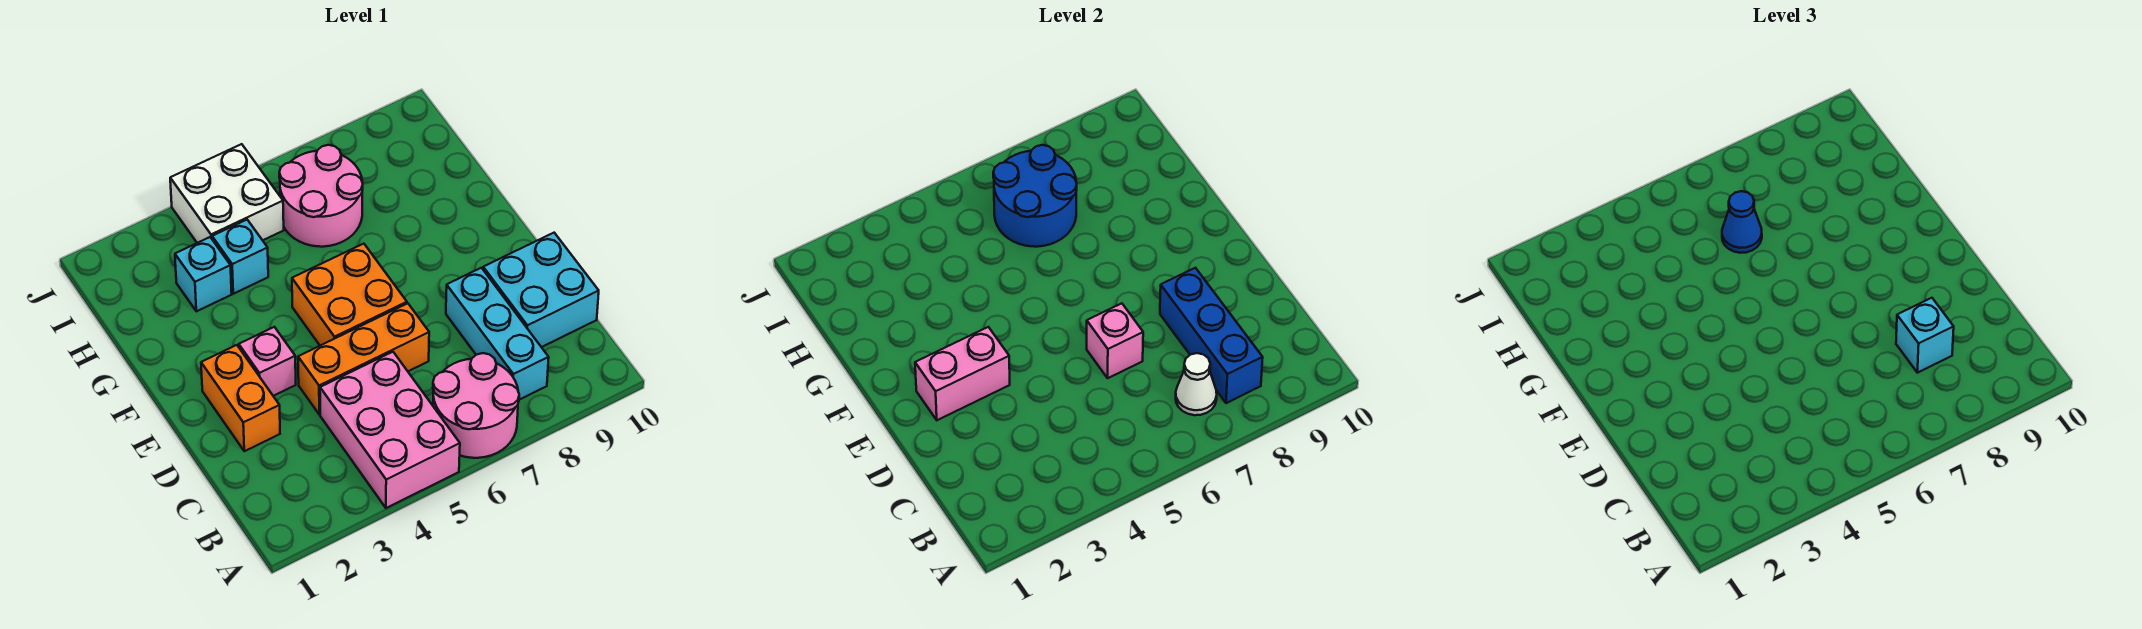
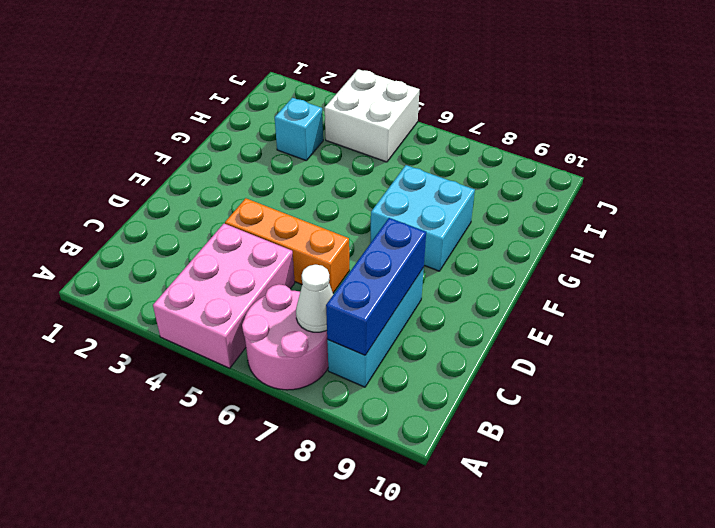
cyan 2x2 brick [370,165,475,271] -> cyan 2x2 brick moved to [483,233,599,347]
none -> orange 1x2 brick [201,345,280,451]
none -> pink 1x1 brick [239,327,296,396]
none -> orange 2x2 brick [292,244,407,346]

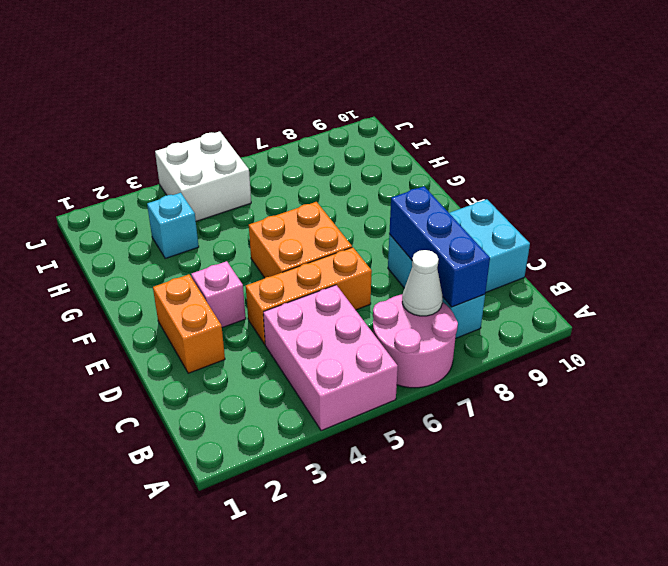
none -> cyan 1x1 brick [212,220,268,294]
none -> pink 2x2 round brick [279,145,363,247]
none -> pink 1x1 brick [1087,303,1143,378]

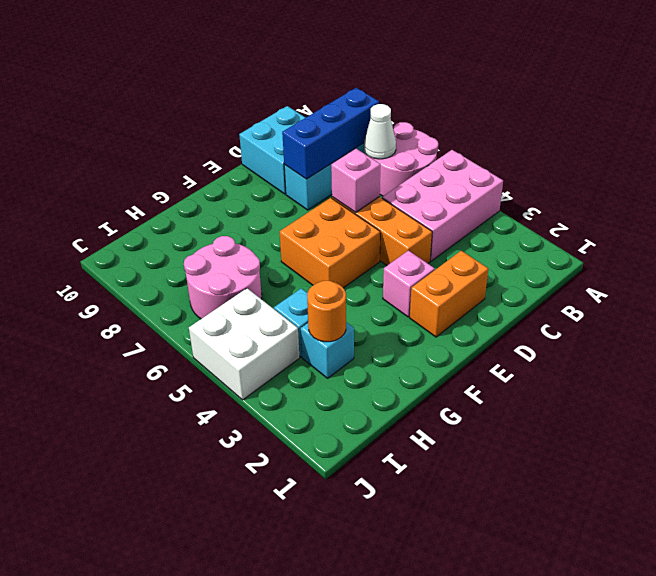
orange 1x1 round brick [307,281,346,342] -> none
none -> pink 1x2 brick [915,327,1010,420]
none -> blue 2x2 round brick [993,145,1077,247]
none -> cyan 1x1 brick [1896,298,1954,373]

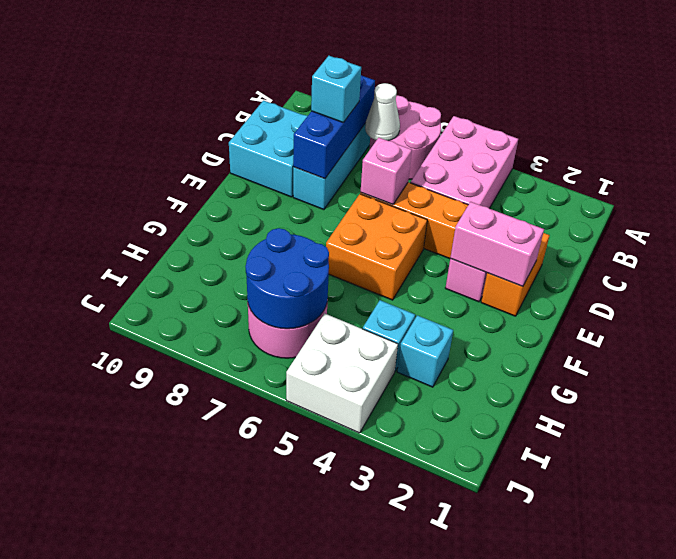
none -> blue 1x1 cone [1722,191,1762,253]

